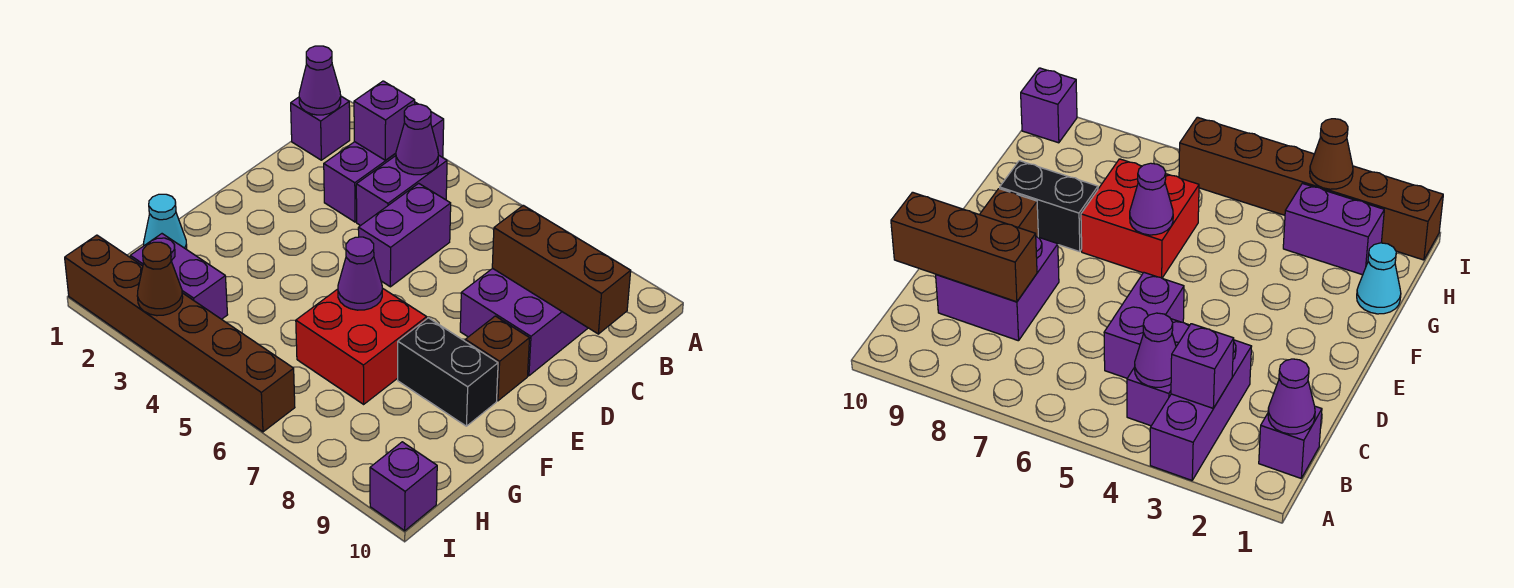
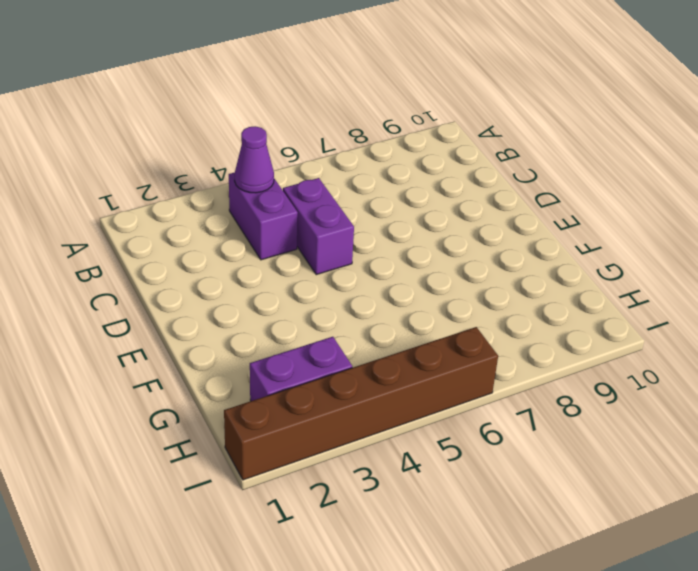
none -> purple 1x3 brick [324,102,444,222]
none -> purple 1x1 brick [291,96,350,160]
none -> purple 2x2 brick [460,268,588,376]

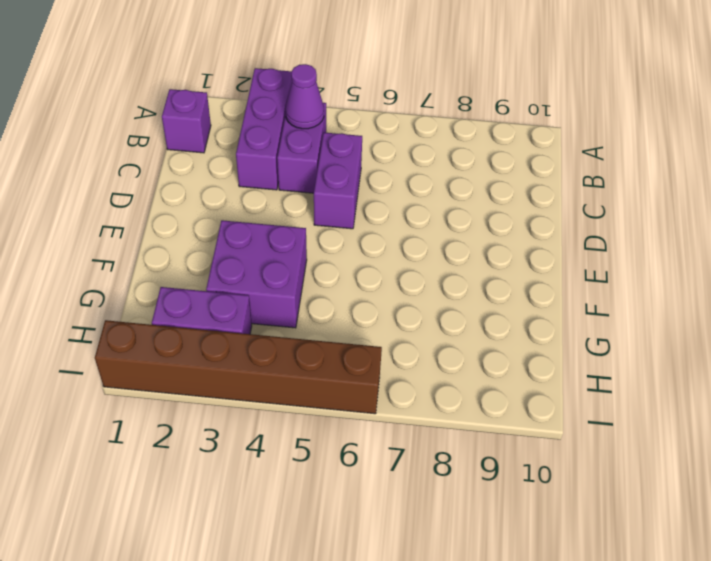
purple 2x2 brick [206,220,307,328] -> purple 2x2 brick moved to [460,268,588,376]
none -> brown 1x1 brick [465,316,530,401]
none -> red 2x2 brick [296,288,427,404]
none -> black 1x2 brick [398,318,498,426]

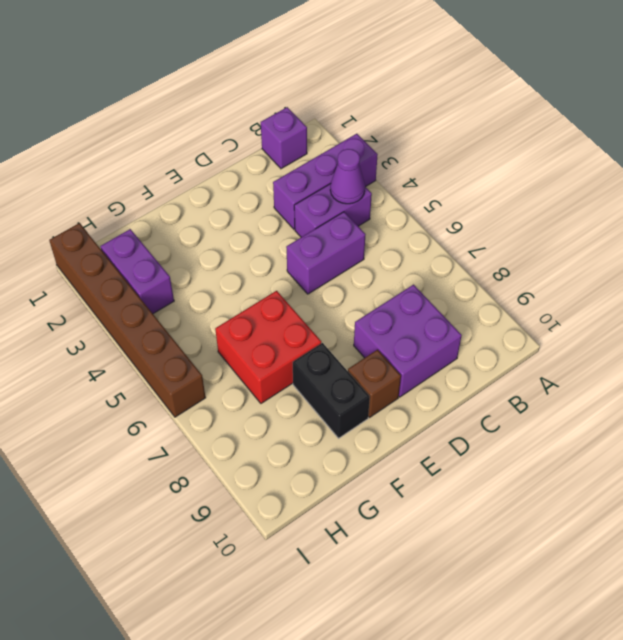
none -> cyan 1x1 cone [144,194,187,249]
none -> purple 1x1 brick [370,442,437,531]
none -> purple 1x1 cone [299,46,341,115]

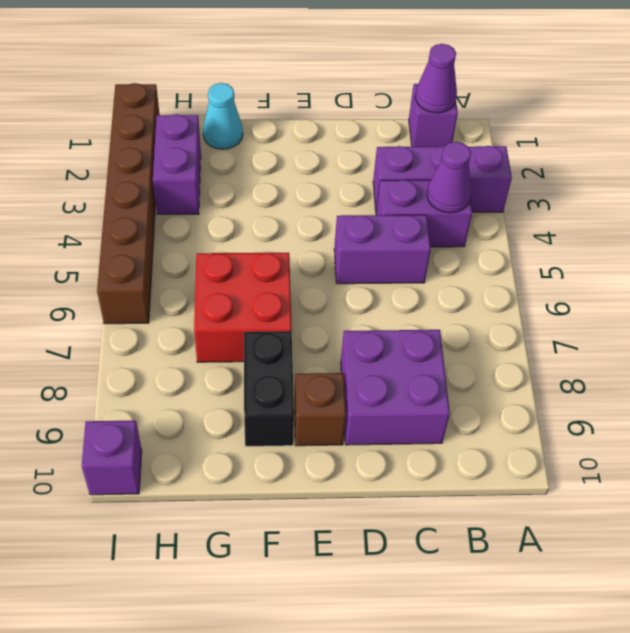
none -> purple 1x1 brick [354,81,415,160]
none -> brown 1x3 brick [492,205,631,334]
none -> purple 1x1 cone [338,237,382,310]

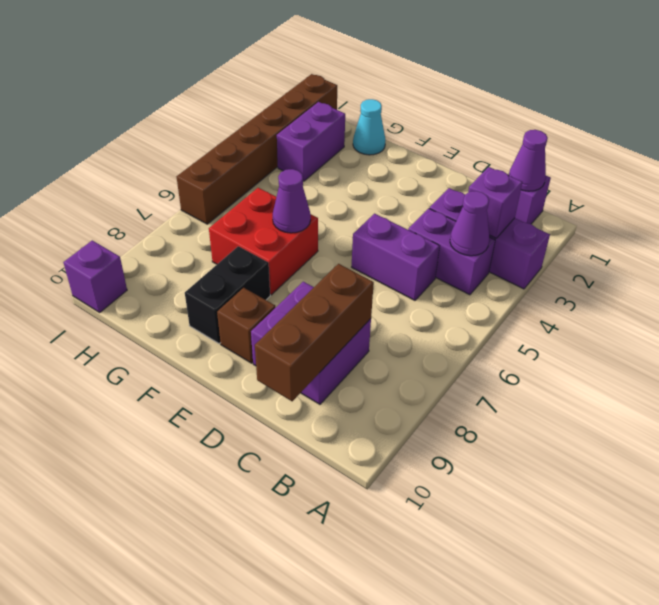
none -> brown 1x1 cone [137,242,183,316]

